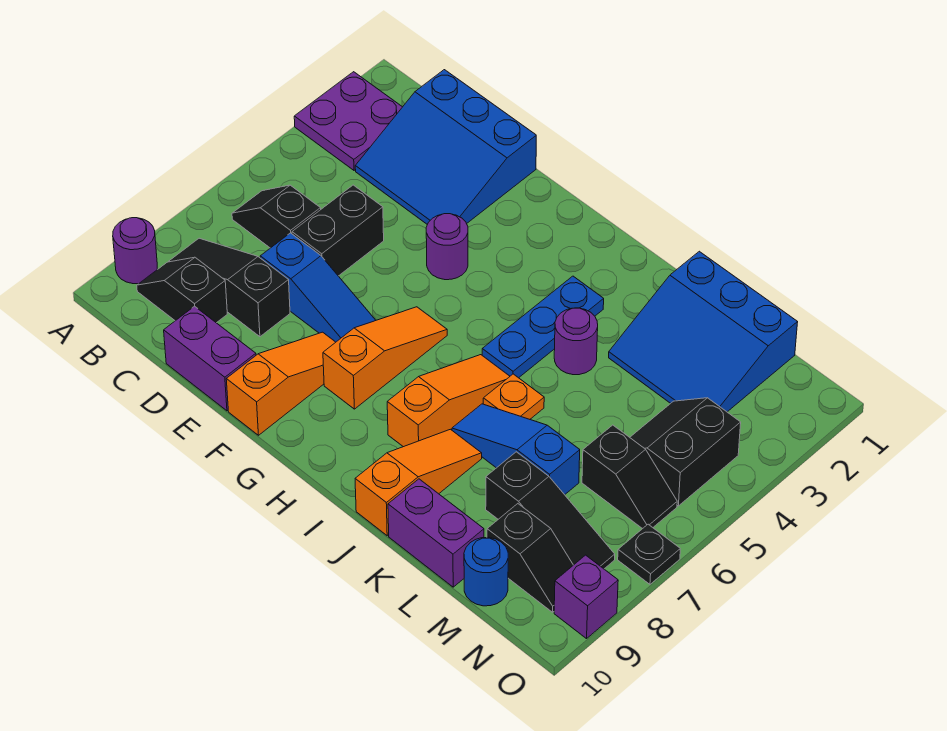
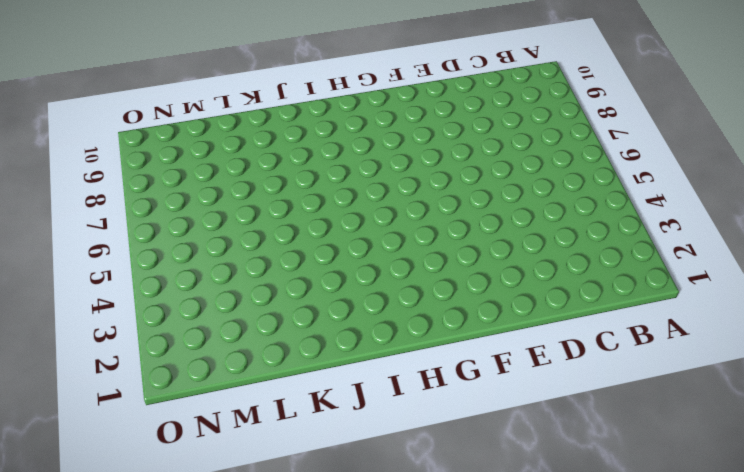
none -> purple 2x2 plate [294,72,402,170]
none -> purple 1x1 round brick [113,218,157,284]
none -> black 1x2 slope [232,185,321,248]

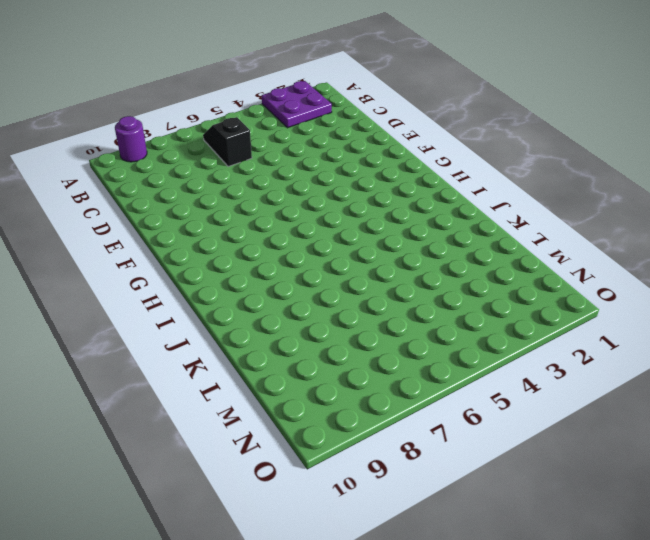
none -> black 1x3 slope [169,238,290,337]
none -> black 1x2 slope [137,257,227,323]
none -> blue 3x3 slope [355,70,536,224]

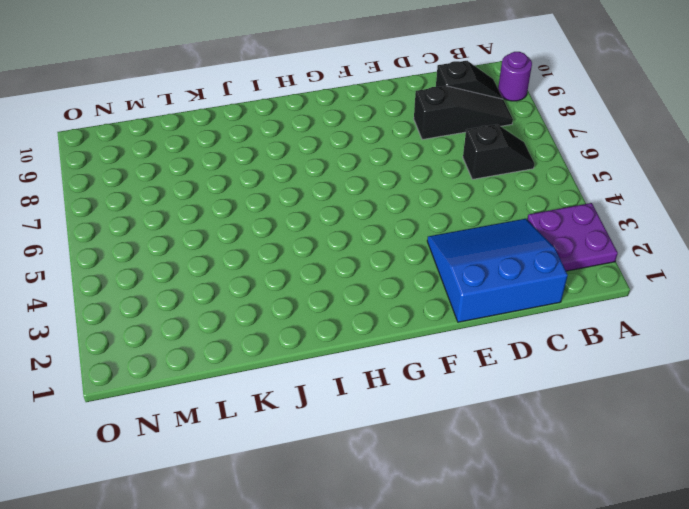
none -> black 1x2 brick [292,185,384,276]
none -> blue 1x3 slope [260,233,376,342]
none -> purple 1x2 brick [164,306,256,411]

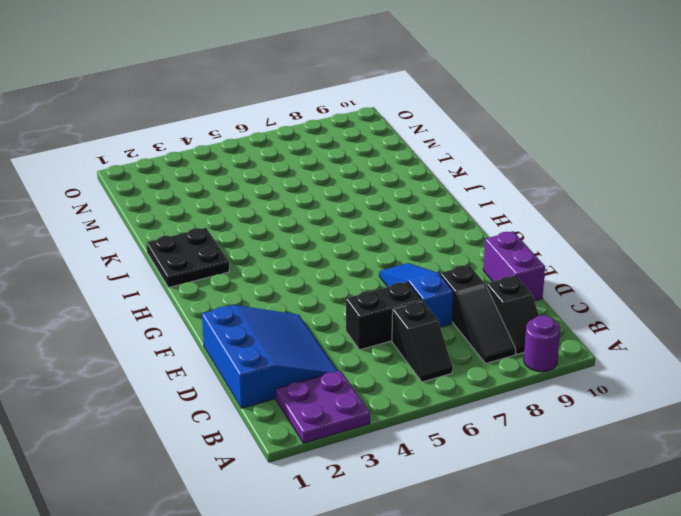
black 2x2 plate [146,228,229,288] -> none
none -> purple 1x1 round brick [426,214,468,280]
none -> orange 1x3 slope [226,332,336,435]
none -> orange 1x3 slope [323,307,447,409]

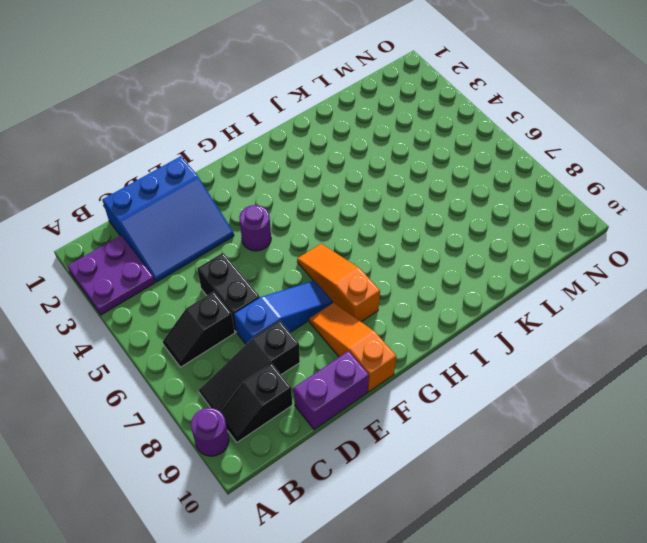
none -> blue 1x3 plate [482,276,604,378]
none -> orange 1x3 slope [387,355,510,447]
none -> purple 1x1 round brick [554,308,598,375]

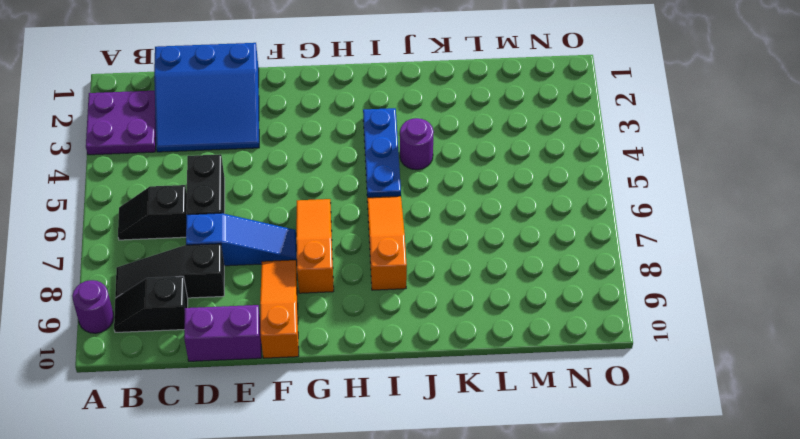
none -> purple 1x1 round brick [426,214,468,280]
none -> orange 1x1 plate [483,374,544,419]
none -> blue 1x3 slope [452,404,580,495]

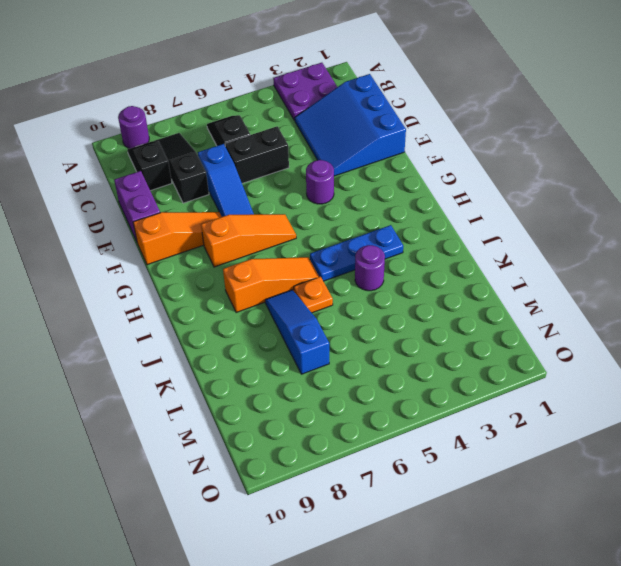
none -> orange 1x3 slope [355,429,482,536]
none -> blue 3x3 slope [609,251,798,412]
none -> purple 1x2 brick [388,479,484,587]

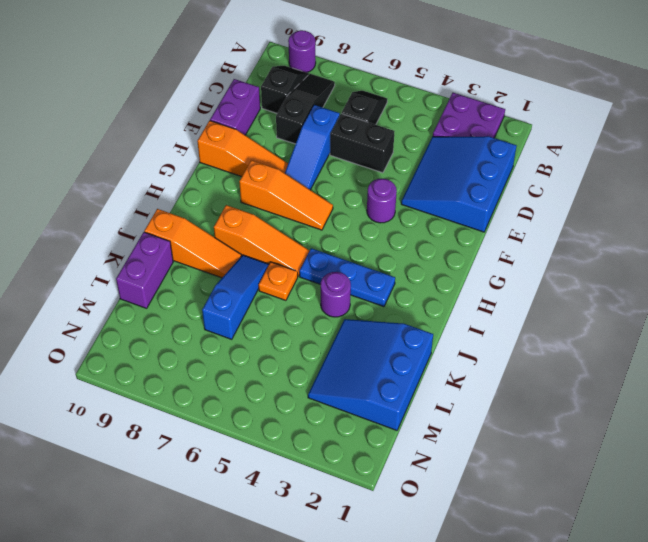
none -> black 1x3 slope [486,452,615,569]
none -> black 2x2 slope [630,398,741,506]
none -> black 1x2 slope [582,425,677,529]

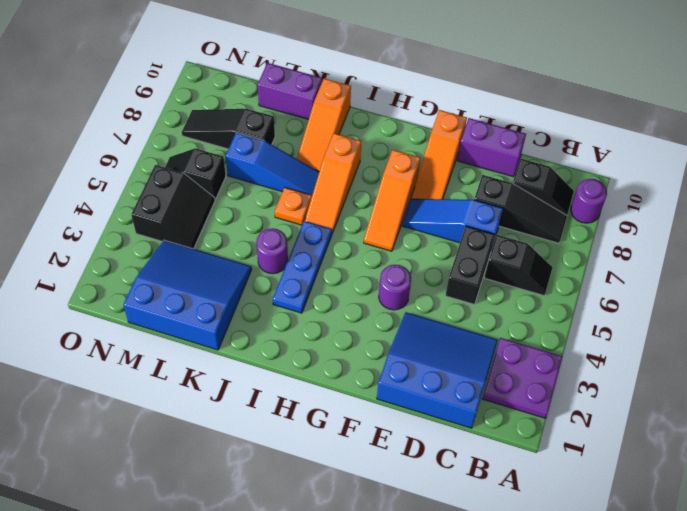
none -> black 1x2 slope [487,504,573,612]
none -> blue 1x1 round brick [464,537,508,606]
none -> black 1x1 plate [618,524,680,584]

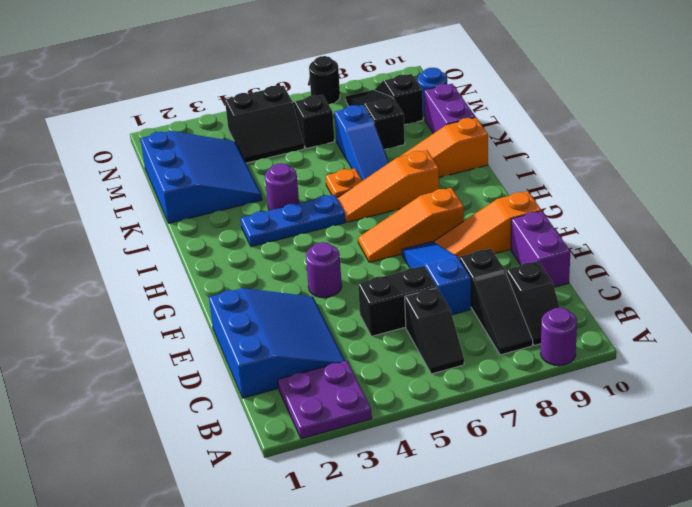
black 1x1 round brick [309,56,340,104] -> black 1x1 plate [618,524,680,584]
none -> purple 1x1 brick [554,555,618,639]

